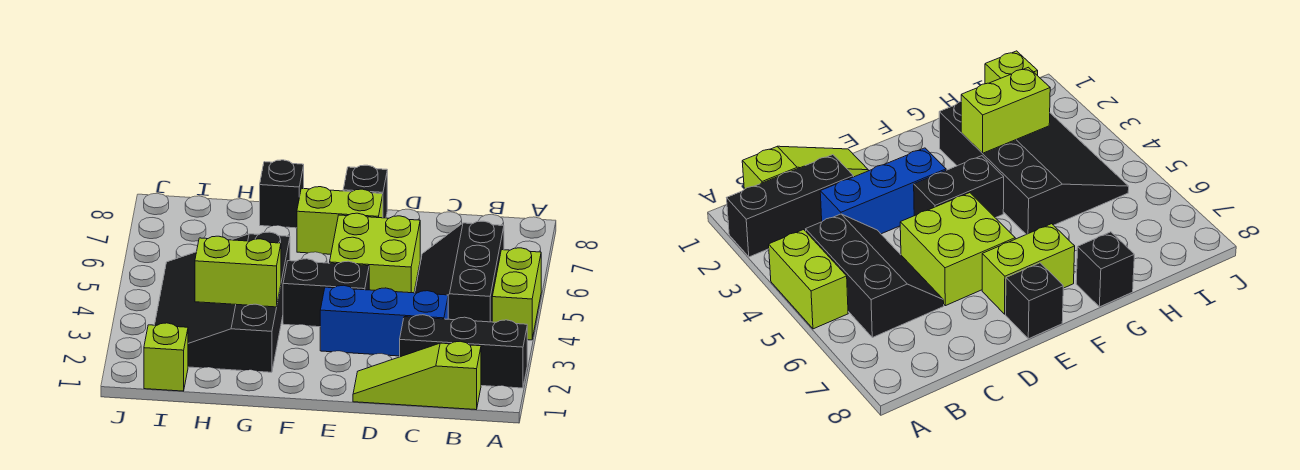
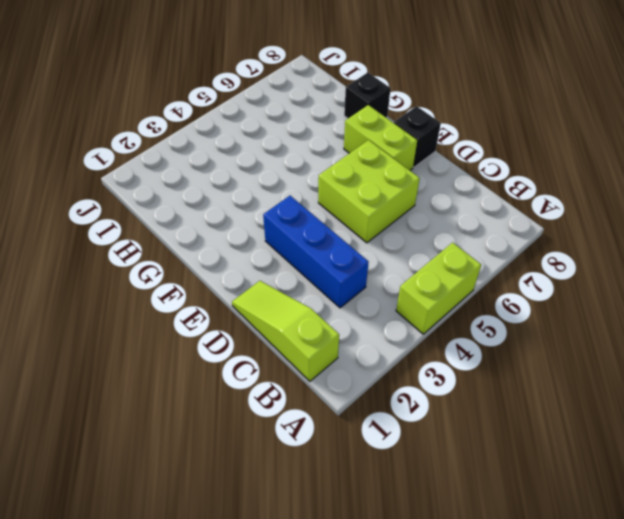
none -> black 1x3 brick [400,315,527,388]
none -> black 2x3 slope [415,221,504,322]
none -> black 1x2 brick [283,259,369,327]

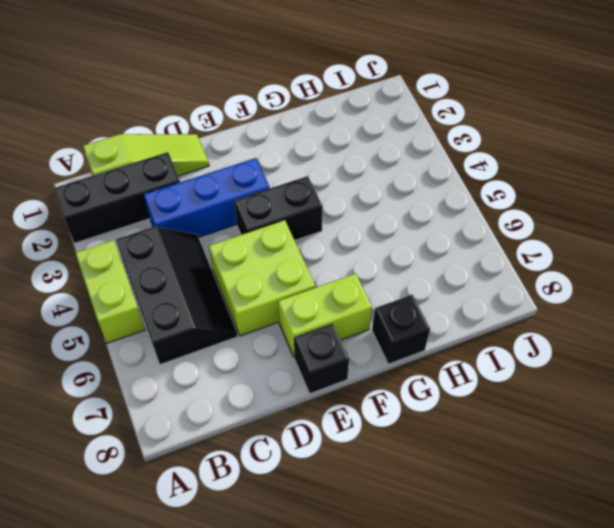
none -> black 3x4 slope [155,232,290,372]
none -> lime 1x1 brick [144,323,188,391]
none -> lime 1x2 brick [195,236,281,307]

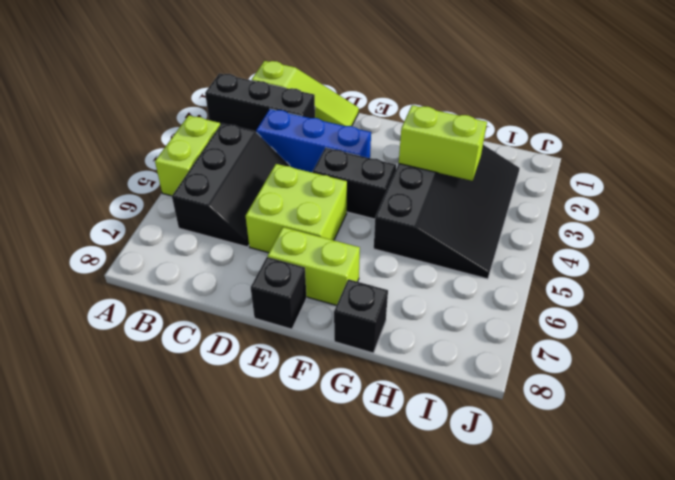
none -> lime 1x1 brick [144,323,188,391]

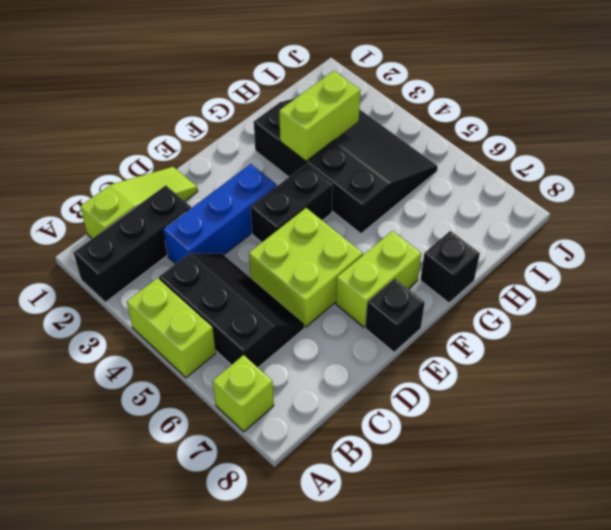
lime 1x1 brick [213,355,274,432] -> lime 1x1 brick moved to [144,323,188,391]

